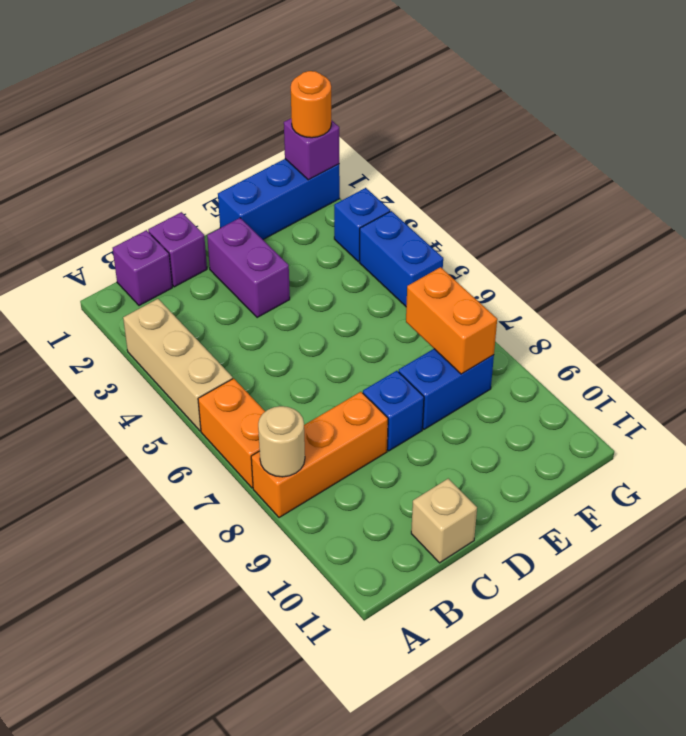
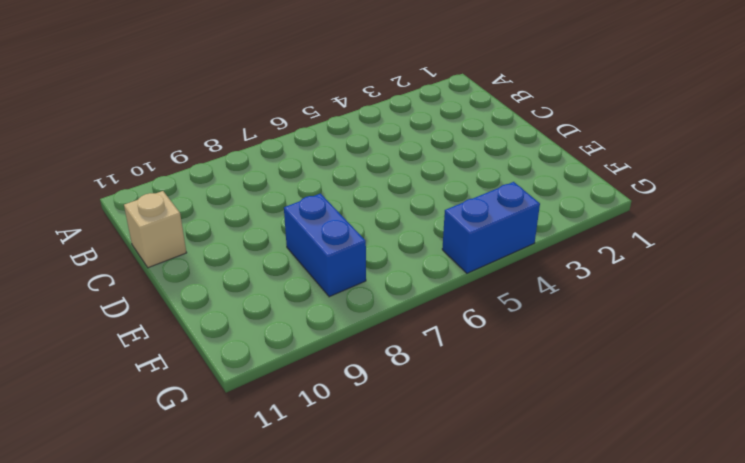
none -> tan 1x3 brick [123,299,233,431]
none -> orange 1x2 brick [198,378,265,488]
none -> orange 1x3 brick [251,392,388,518]

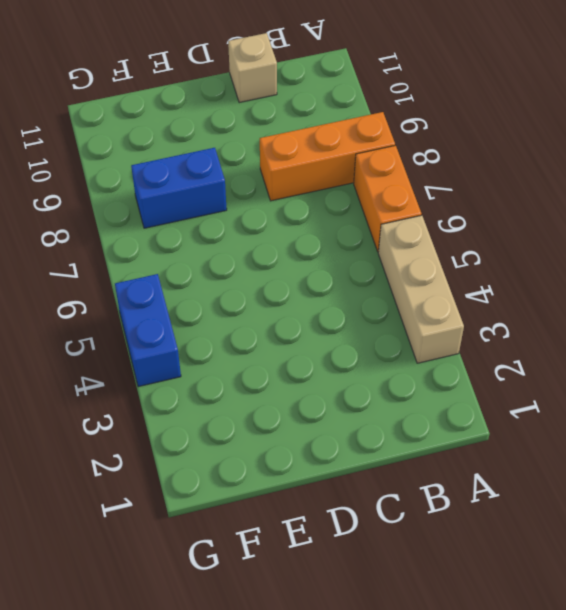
none -> purple 1x1 brick [113,230,172,306]
none -> purple 1x1 brick [148,212,207,287]
none -> purple 1x2 brick [207,218,290,318]

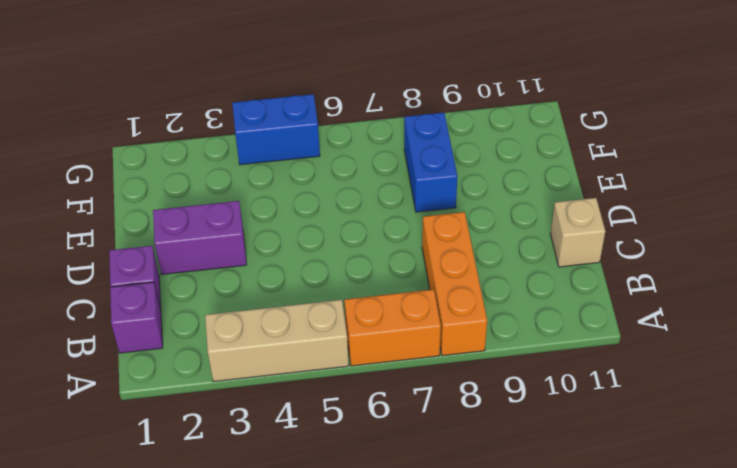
none -> blue 1x1 brick [363,371,424,451]
none -> blue 1x3 brick [218,159,340,239]
none -> blue 1x1 brick [334,188,390,262]

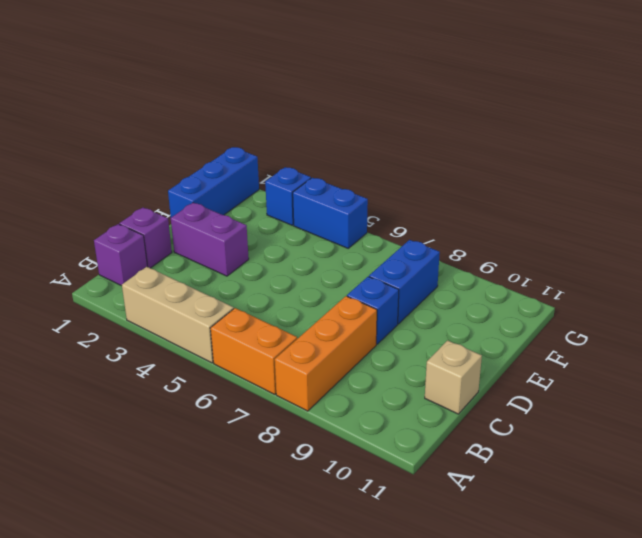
none -> tan 1x1 round brick [258,406,305,477]
none -> orange 1x2 brick [406,267,497,374]
none -> purple 1x1 brick [284,119,339,180]

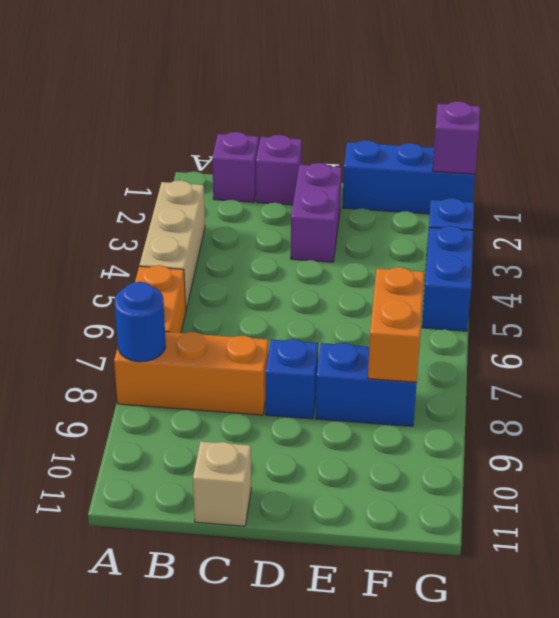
blue 1x1 round brick [115,282,166,362] -> tan 1x1 round brick [258,406,305,477]
none -> orange 1x1 round brick [291,71,331,138]

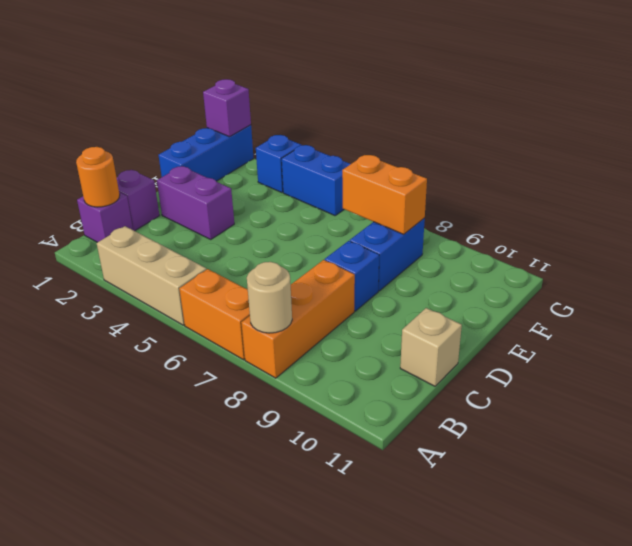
orange 1x1 round brick [76,147,120,207] -> orange 1x1 round brick moved to [291,71,331,138]

